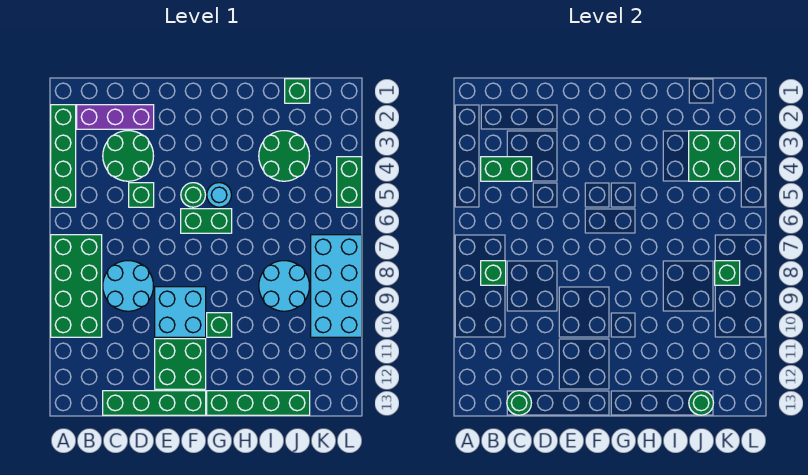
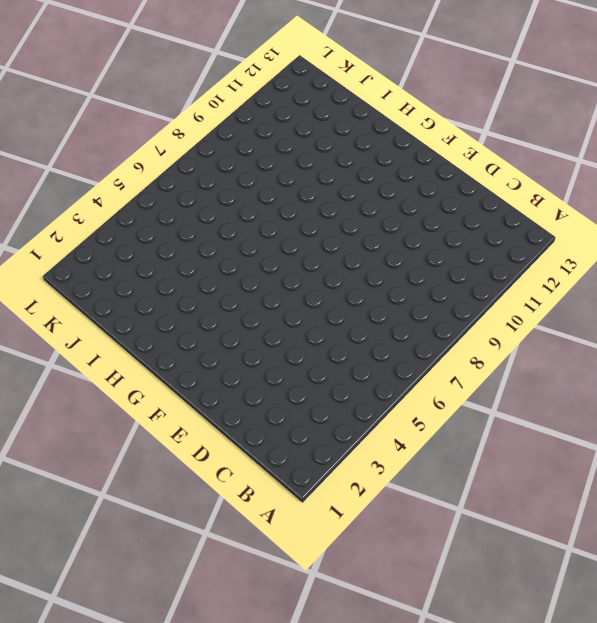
none -> green 1x4 brick [51,105,76,207]
none -> green 2x4 brick [51,235,102,337]
none -> purple 1x3 brick [77,105,154,129]

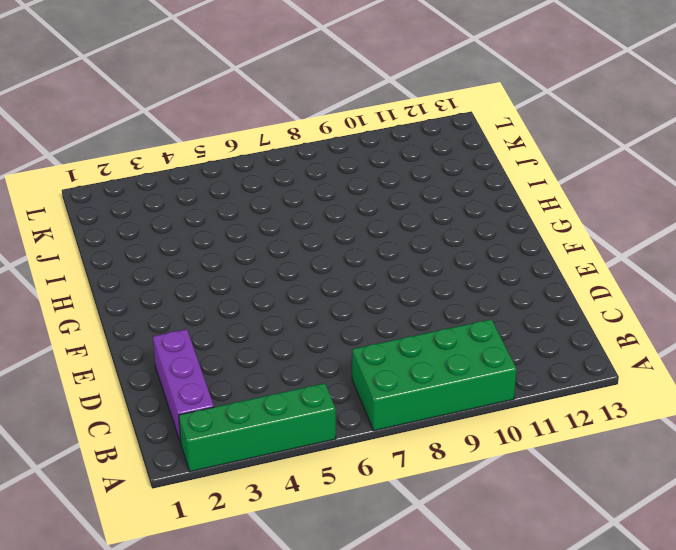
none -> green 2x2 round brick [103,131,153,181]
none -> cyan 2x2 round brick [103,261,153,311]
none -> green 1x4 brick [103,391,206,415]

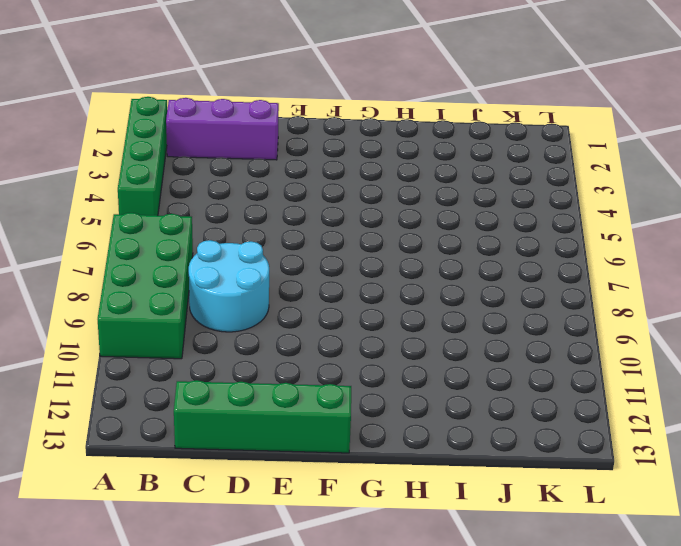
none -> green 2x2 round brick [103,131,153,181]
none -> green 1x1 brick [129,183,154,207]
none -> cyan 2x2 brick [155,287,206,337]

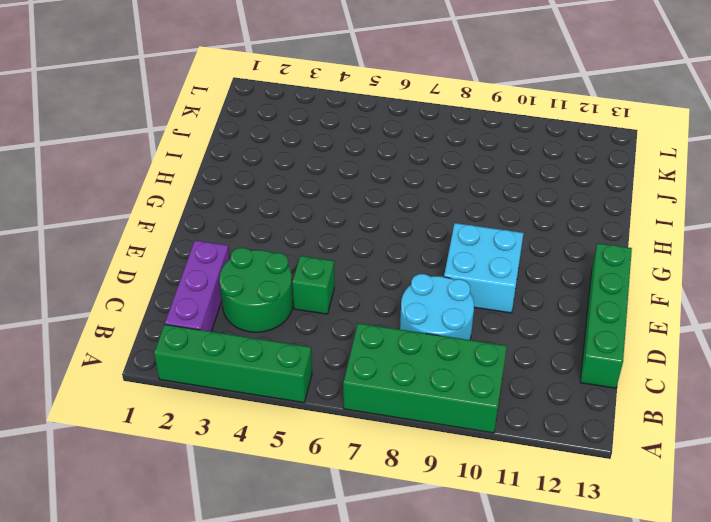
none -> green 2x2 brick [155,339,206,389]
none -> green 1x1 round brick [181,183,205,207]
none -> green 1x2 brick [181,209,232,233]

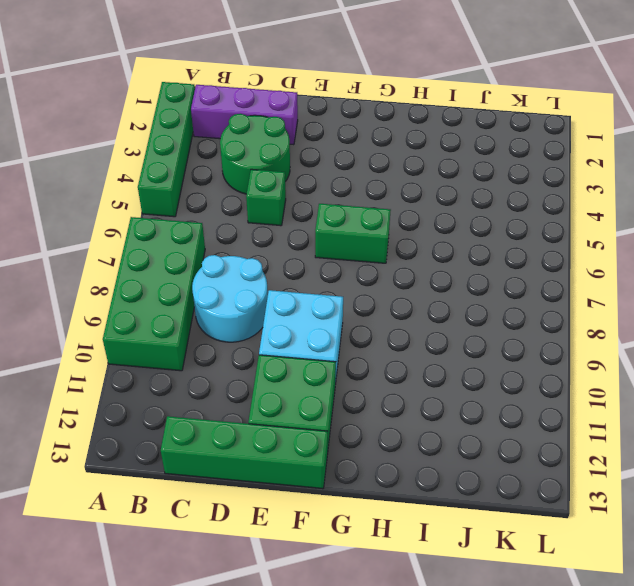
none -> green 1x1 round brick [181,183,205,207]
none -> cyan 1x1 round brick [207,183,231,207]
none -> green 1x1 brick [207,313,232,337]

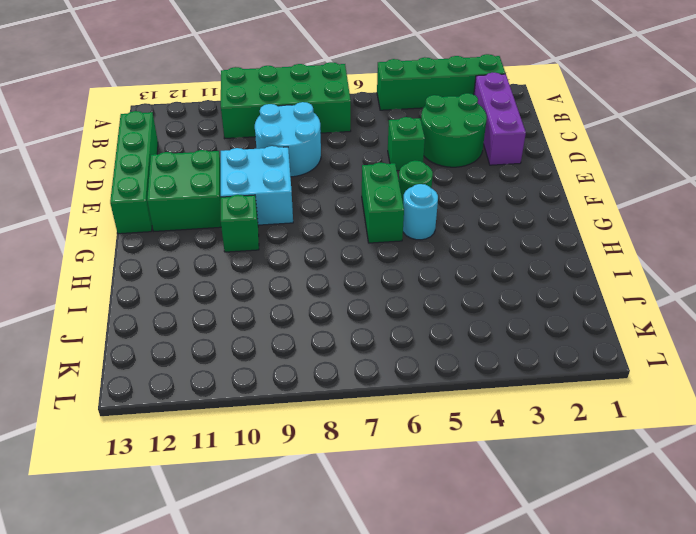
none -> green 1x4 brick [207,391,310,415]
none -> green 2x2 round brick [259,131,309,181]
none -> cyan 2x2 round brick [259,261,309,311]

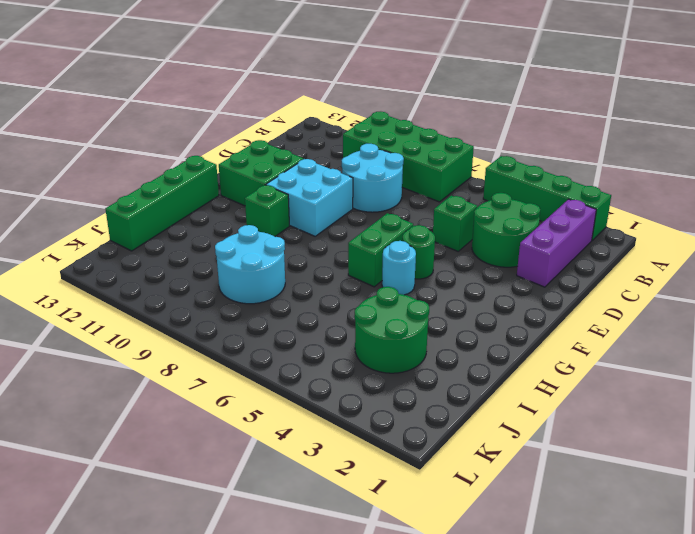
none -> green 1x4 brick [103,391,206,415]
none -> green 1x1 brick [285,79,310,103]
none -> cyan 2x4 brick [311,235,362,337]

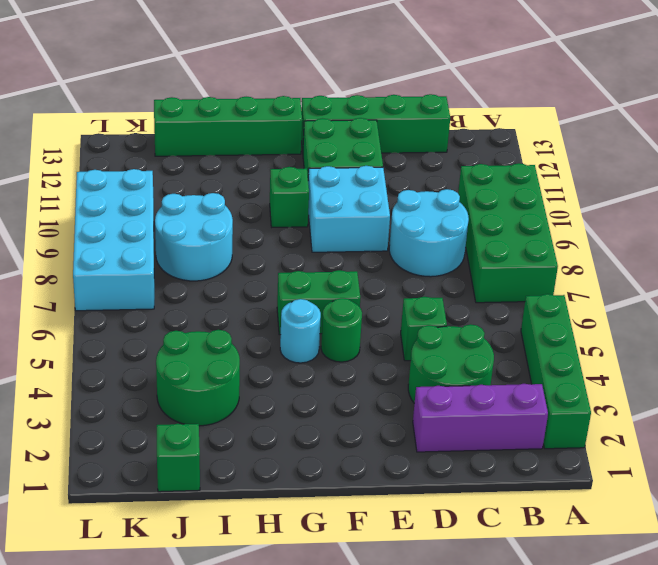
none -> green 1x2 brick [337,157,362,207]
none -> green 1x2 brick [481,157,532,181]
none -> green 1x1 brick [481,261,506,285]

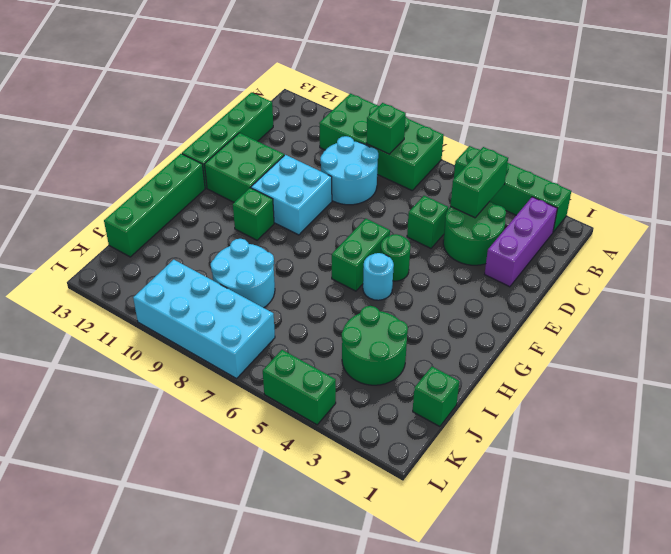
none -> green 1x1 round brick [507,391,531,415]
none -> green 2x2 brick [689,131,740,181]
none -> green 1x1 round brick [689,391,713,415]

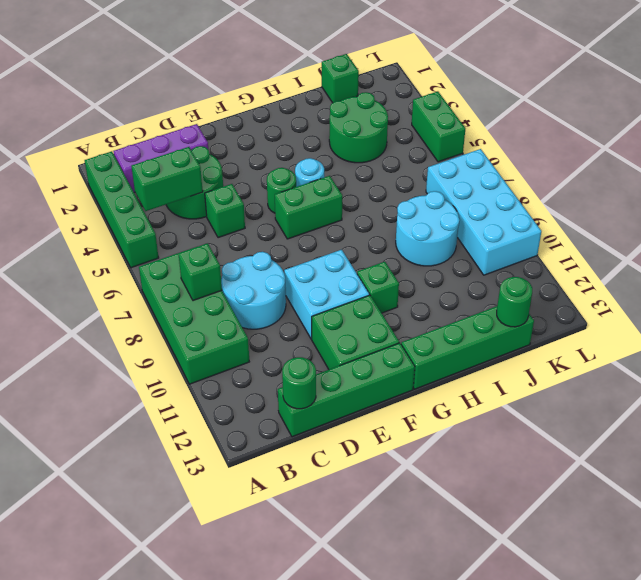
none -> green 2x2 brick [689,131,740,181]
none -> green 1x1 brick [715,261,740,285]

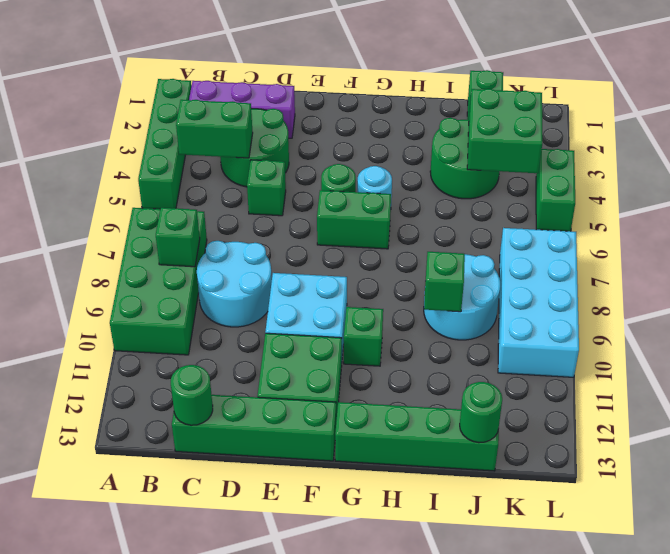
green 1x1 brick [424,252,465,312] -> green 1x1 brick moved to [715,261,740,285]

